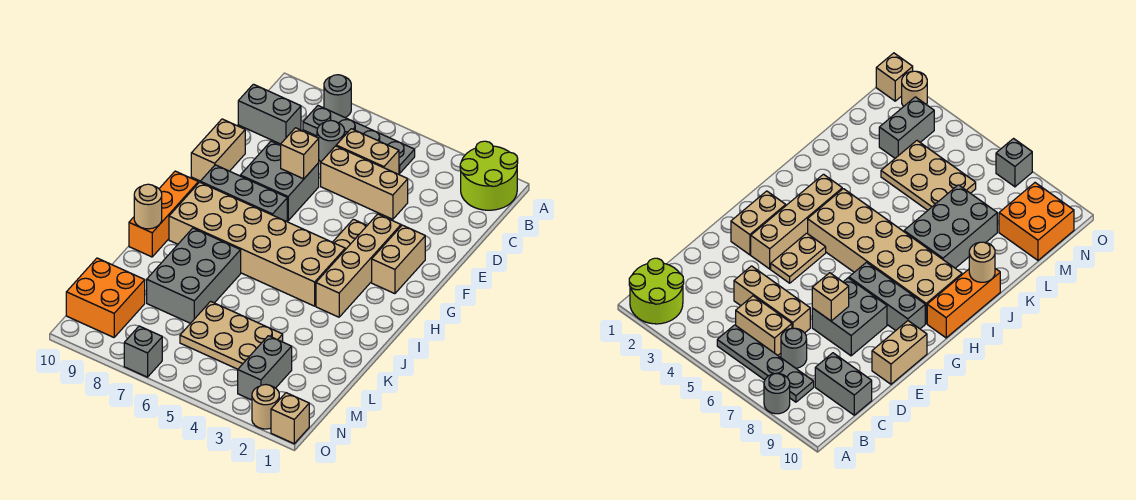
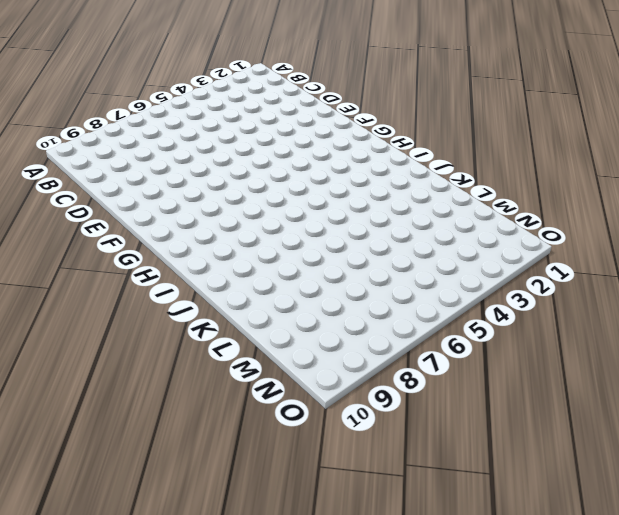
none -> lime 2x2 round brick [460,141,518,210]
none -> grey 1x1 round brick [324,75,351,117]
none -> grey 1x4 plate [303,106,415,173]

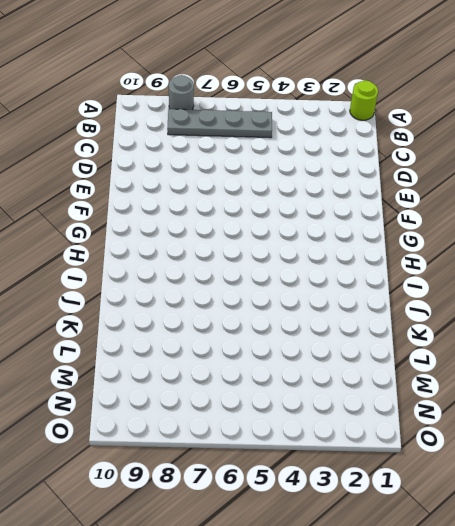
lime 1x1 round brick [350,80,378,120] -> lime 2x2 round brick [460,141,518,210]
none -> tan 1x2 brick [336,129,399,174]
none -> grey 1x1 round brick [317,121,345,162]
none -> grey 1x2 brick [238,84,301,144]

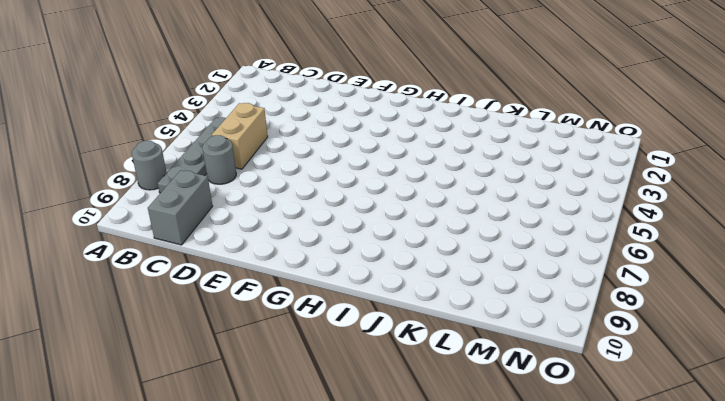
none -> lime 2x2 round brick [460,141,518,210]
none -> tan 1x3 brick [321,146,408,219]
none -> grey 2x2 brick [240,141,319,221]

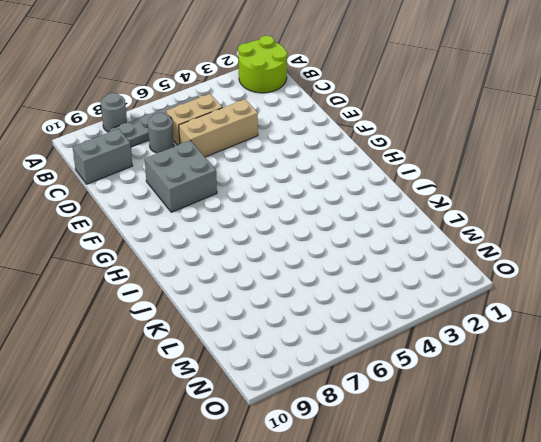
none -> tan 1x2 brick [191,119,245,181]
none -> tan 1x2 brick [372,225,425,294]
none -> tan 1x4 brick [316,214,401,317]

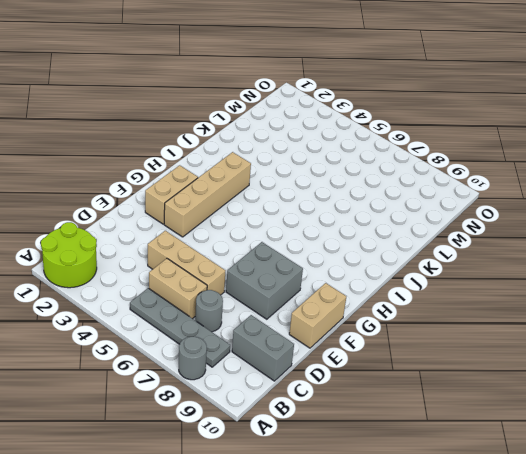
none -> tan 1x2 plate [333,219,367,250]
none -> grey 1x3 brick [200,165,287,222]
none -> tan 2x6 brick [169,182,345,306]

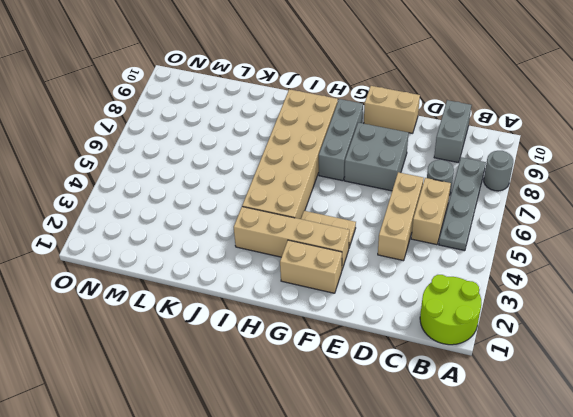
none -> orange 1x3 brick [129,171,198,257]
none -> grey 2x3 brick [147,228,241,323]
none -> tan 2x3 plate [180,301,283,369]

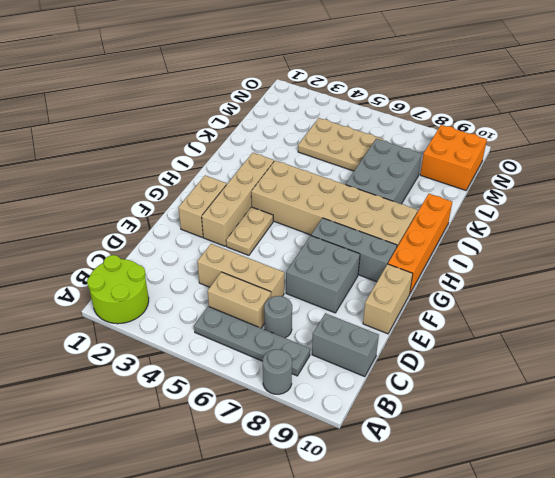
orange 1x4 brick [388,194,452,293] -> orange 1x3 brick [129,171,198,257]
none -> grey 1x2 brick [238,336,292,400]
none -> tan 1x1 brick [271,393,309,444]
none -> tan 1x1 round brick [252,385,279,429]

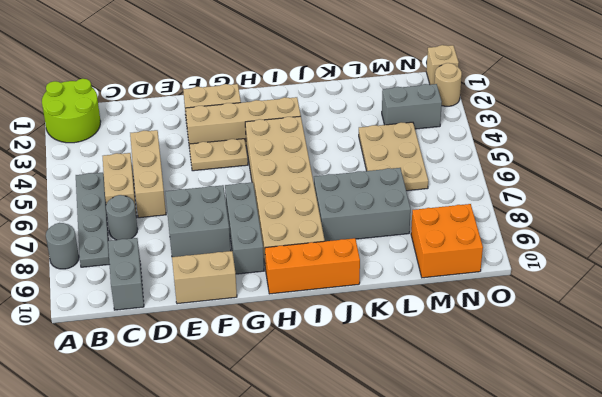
none -> grey 1x1 brick [124,326,162,377]
none -> tan 1x1 brick [280,128,319,179]
none -> tan 1x1 round brick [134,184,162,229]

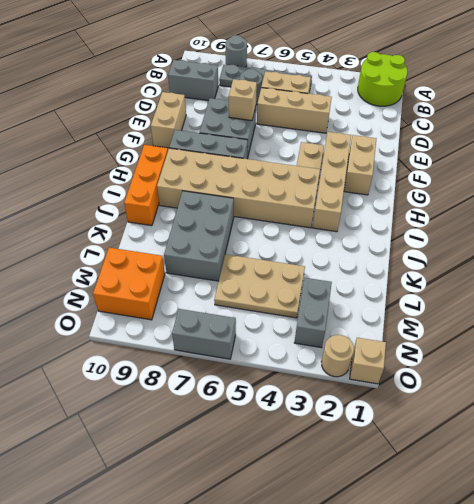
grey 1x2 brick [172,309,236,359] -> grey 1x1 brick [124,326,162,377]
none -> tan 1x1 round brick [134,184,162,229]

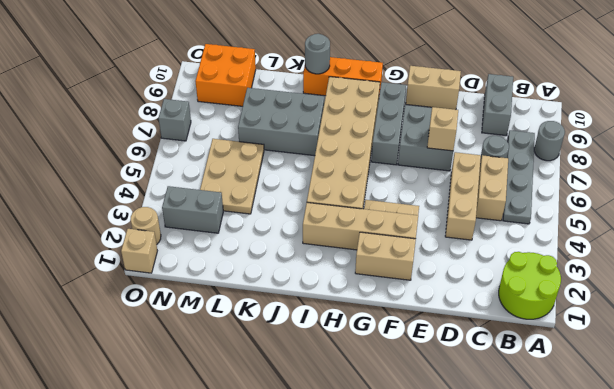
grey 1x1 round brick [305,34,330,74] -> tan 1x1 round brick [134,184,162,229]

